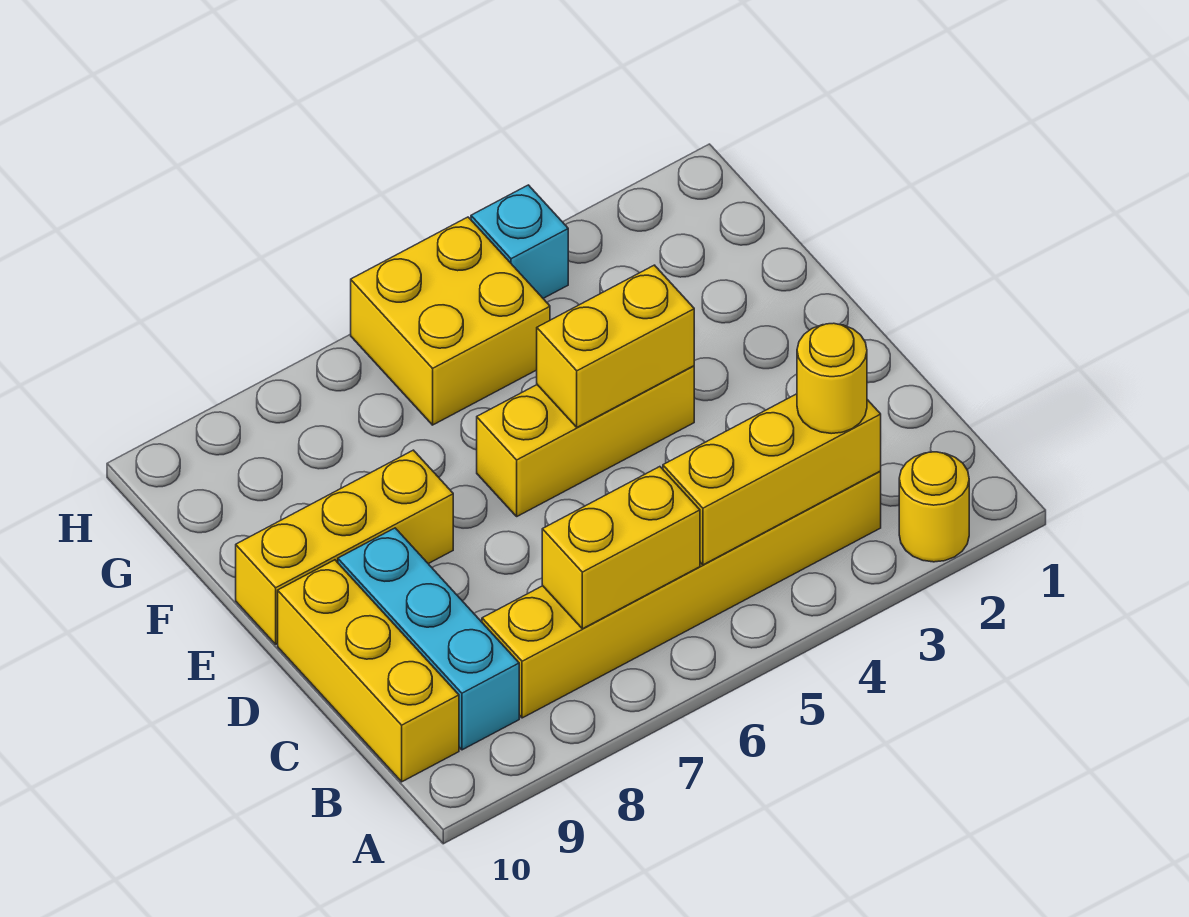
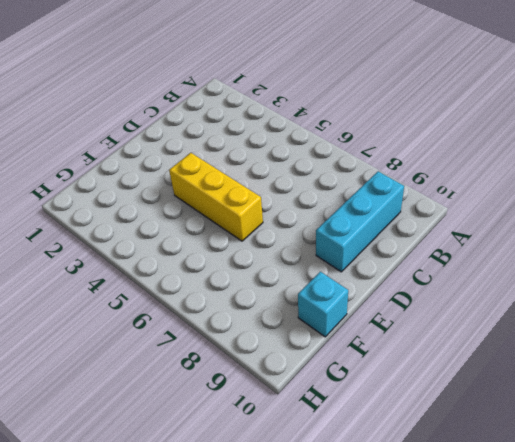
cyan 1x1 brick [298,272,348,337] -> cyan 1x1 brick moved to [471,185,568,298]
none -> yellow 1x1 round brick [899,452,969,562]
none -> yellow 1x6 brick [482,471,881,718]
none -> yellow 1x3 brick [278,560,459,782]

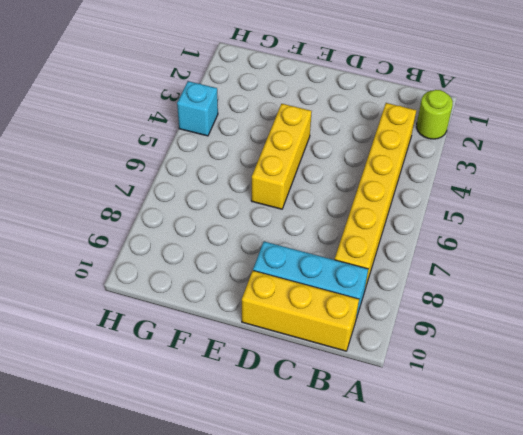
lime 1x1 round brick [416,90,453,139] -> yellow 1x1 round brick [899,452,969,562]
none -> yellow 1x3 brick [236,450,453,644]
none -> yellow 2x2 brick [351,217,550,425]
none -> yellow 1x3 brick [663,394,881,565]

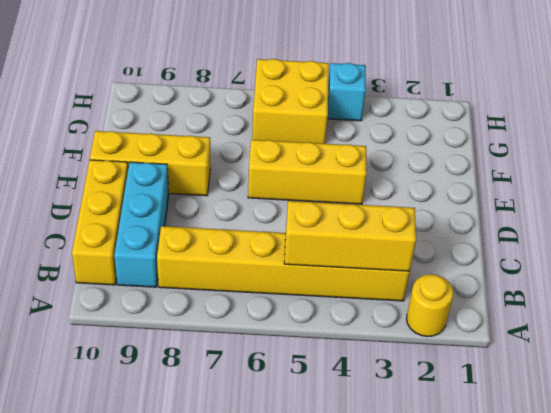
none -> yellow 1x2 brick [542,467,700,629]
none -> yellow 1x2 brick [537,265,694,427]
none -> yellow 1x1 round brick [797,323,867,434]

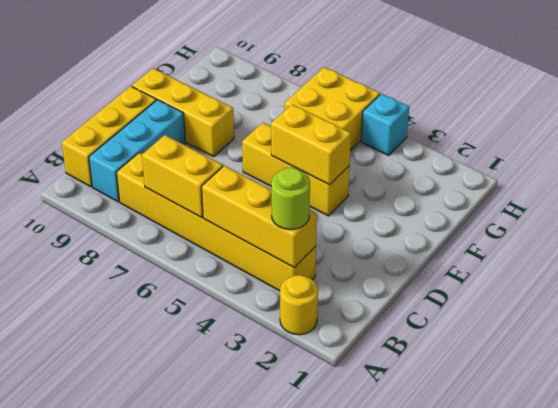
lime 1x1 round brick [271,168,310,230] -> yellow 1x1 round brick [797,323,867,434]

